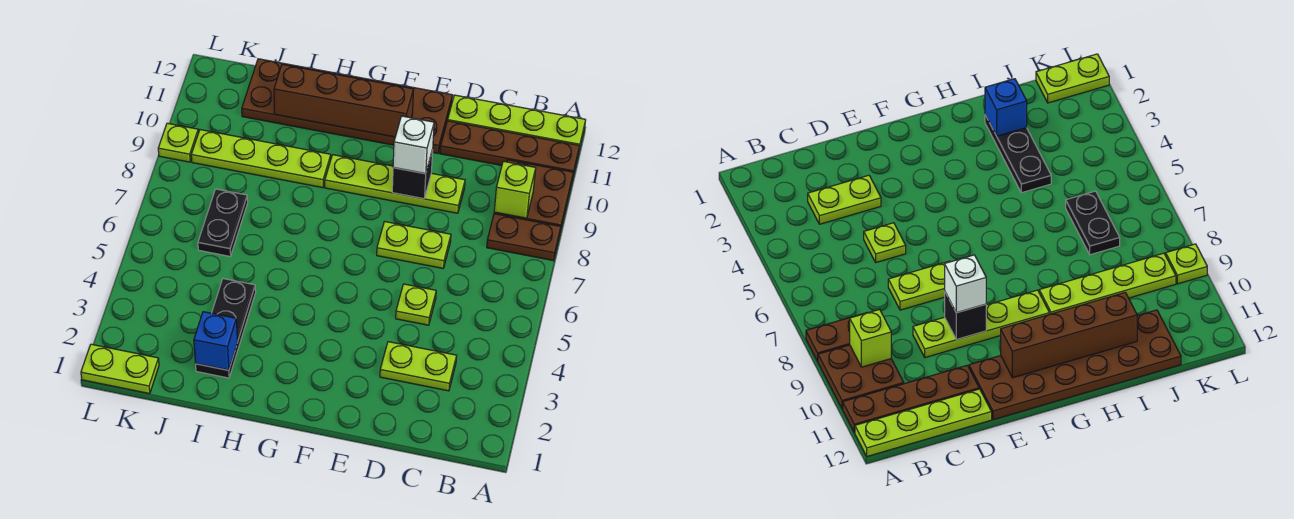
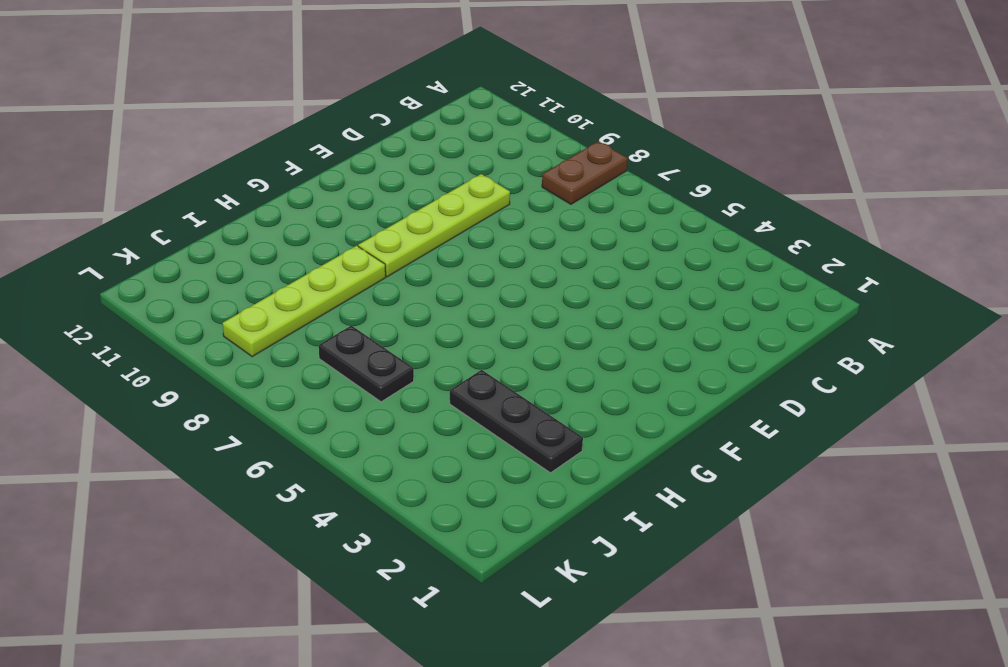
none -> brown 2x2 plate [494,160,574,232]
none -> brown 1x4 plate [440,121,580,176]
none -> lime 1x4 plate [448,95,586,150]

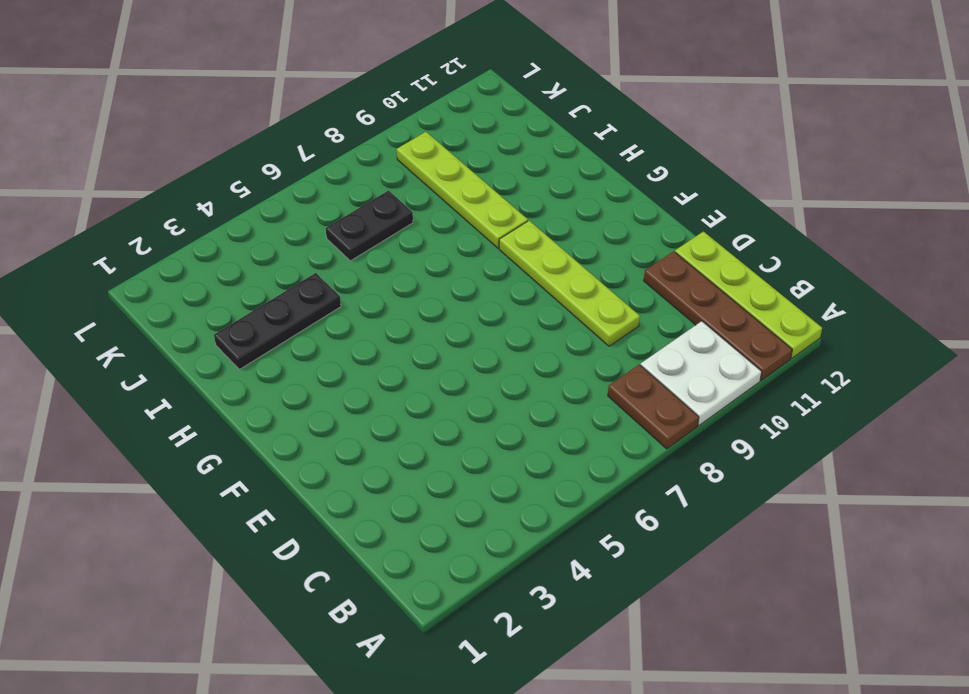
white 2x2 plate [641,321,762,426] -> brown 2x2 plate [494,160,574,232]
none -> lime 1x2 plate [380,342,457,391]
none -> lime 1x1 plate [396,284,436,325]
none -> lime 1x2 plate [377,222,451,268]

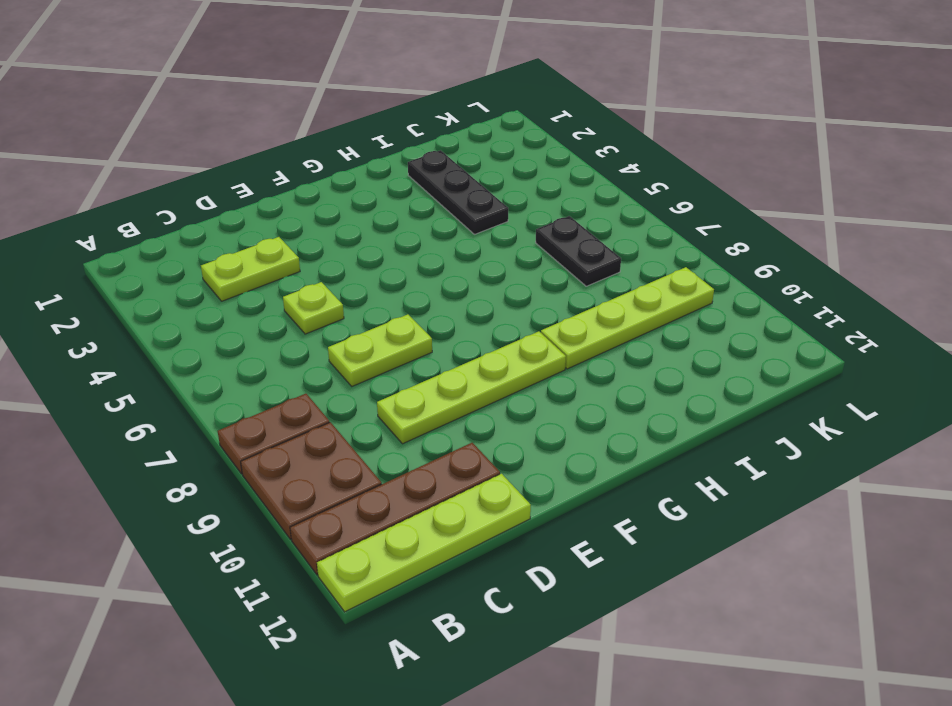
none -> brown 2x6 plate [242,59,453,153]
none -> lime 1x2 plate [81,344,159,394]
none -> lime 1x1 plate [158,123,198,162]

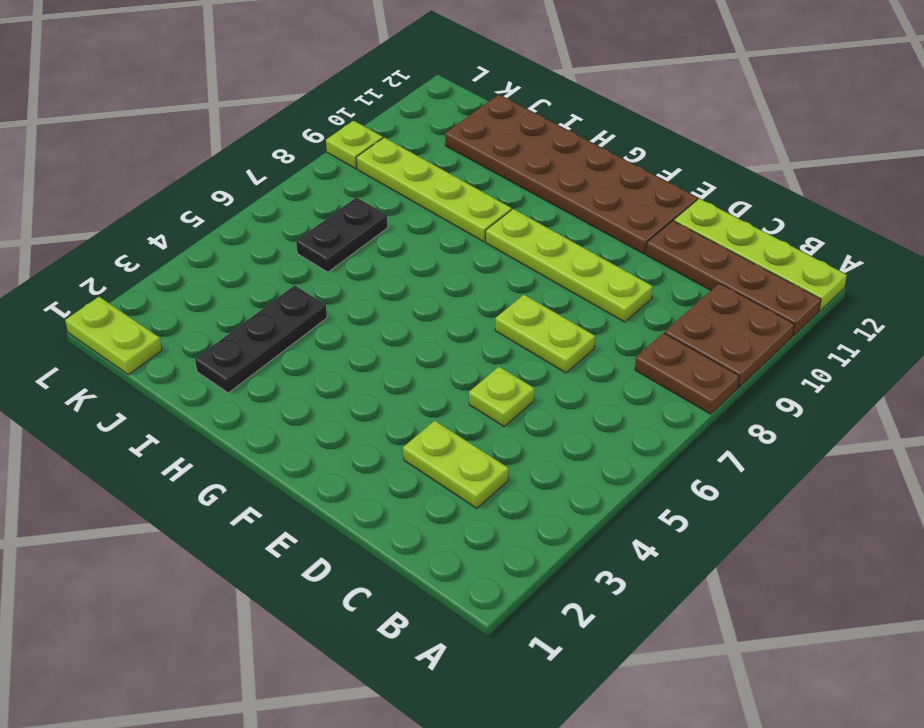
none -> lime 1x1 brick [494,161,536,218]
none -> black 1x1 brick [392,150,433,199]
none -> brown 1x4 brick [274,64,414,137]

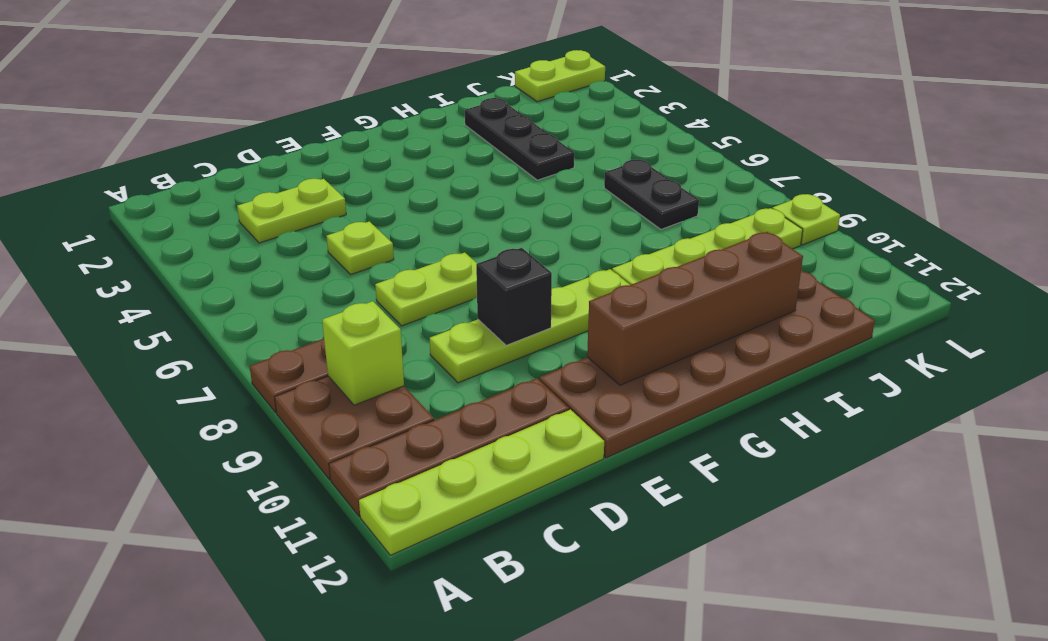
none -> blue 1x1 brick [194,312,237,370]
none -> white 1x1 brick [393,116,434,174]

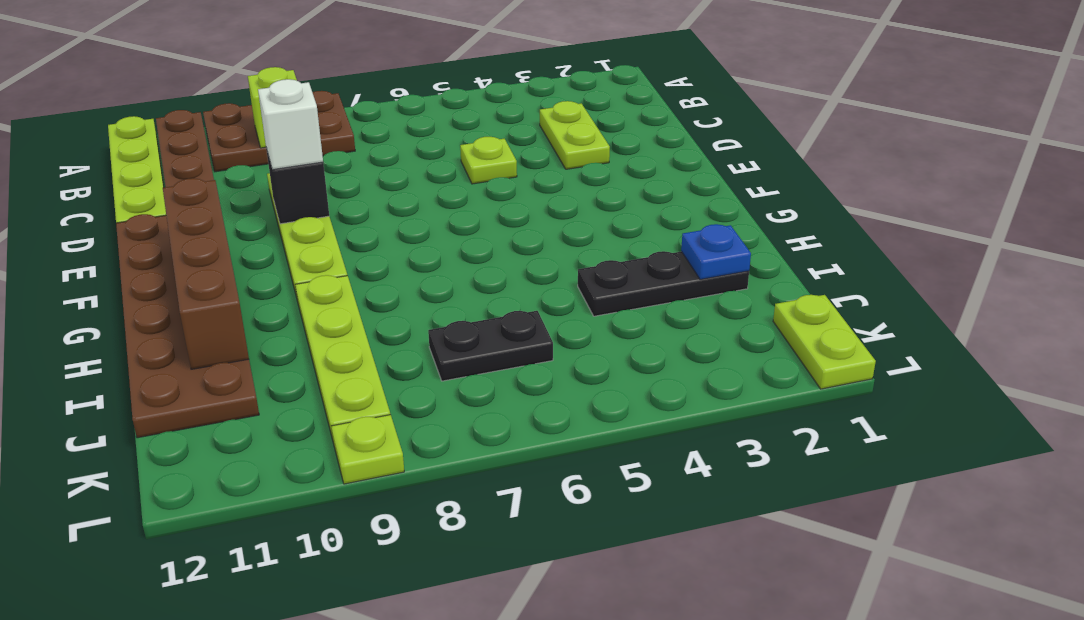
blue 1x1 plate [681,224,751,279] -> blue 1x1 brick [194,312,237,370]
none -> lime 1x2 plate [377,222,451,268]

